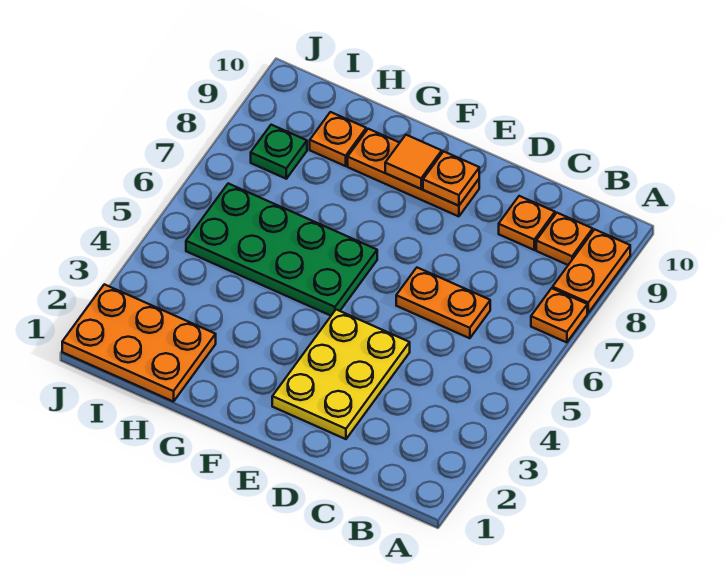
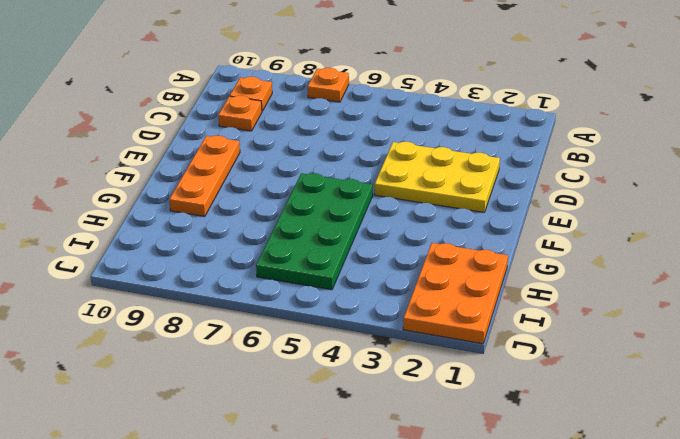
none -> orange 1x2 plate [553,229,630,313]
none -> orange 1x2 plate [396,268,490,338]
none -> orange 1x1 plate [310,112,366,166]

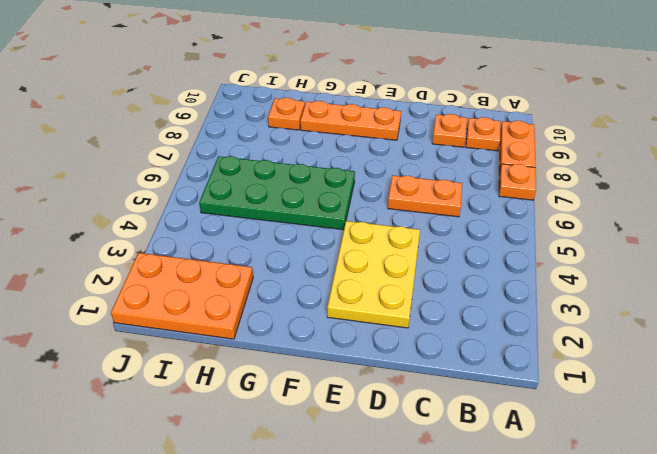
none -> green 1x1 plate [251,125,307,179]
none -> orange 1x1 plate [423,151,479,206]
none -> orange 1x1 tile [385,135,442,189]

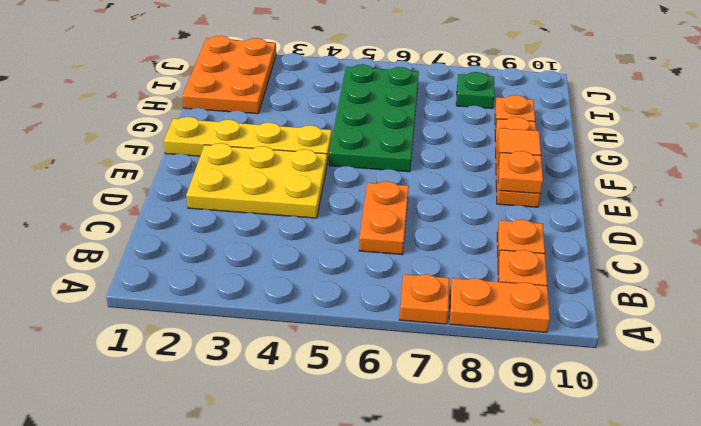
yellow 1x4 plate [164,117,332,163] -> none

